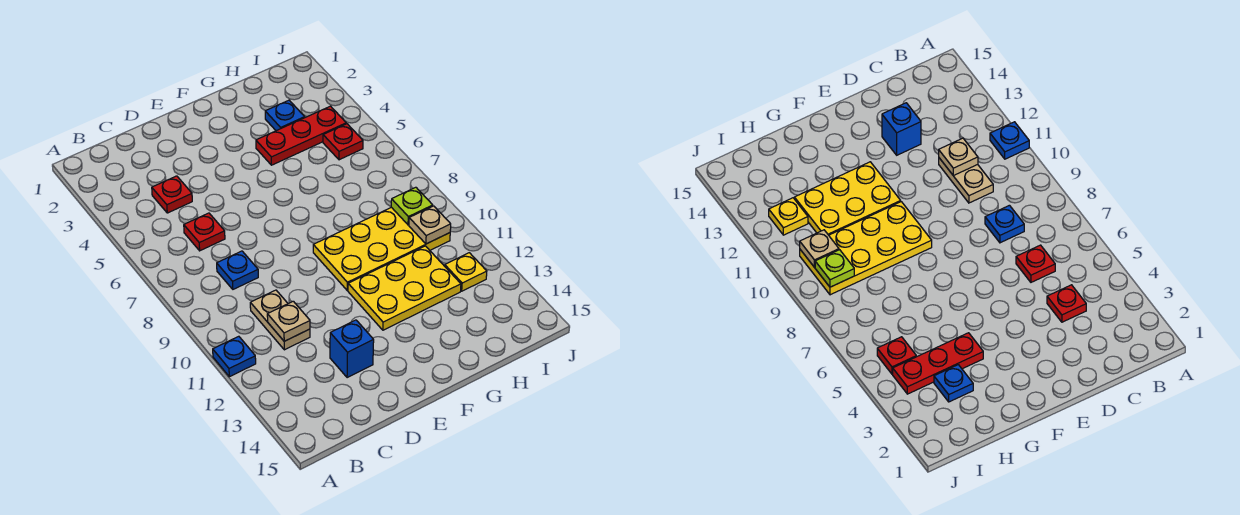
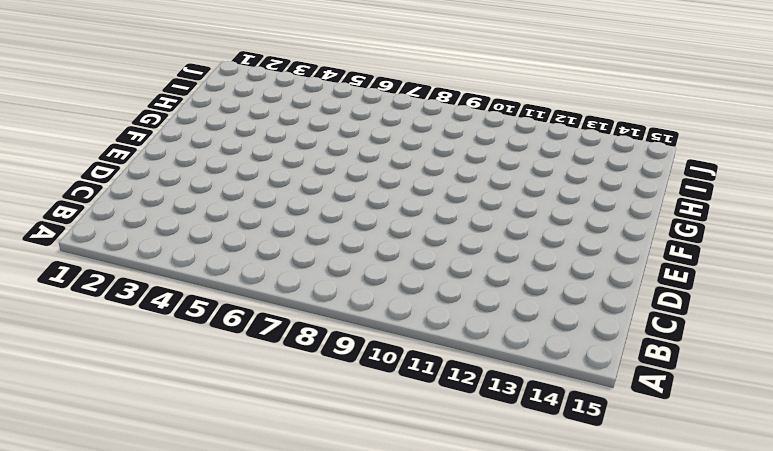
none -> blue 1x1 plate [213,336,256,377]
none -> red 1x1 plate [152,176,192,213]
none -> red 1x1 plate [184,213,225,251]

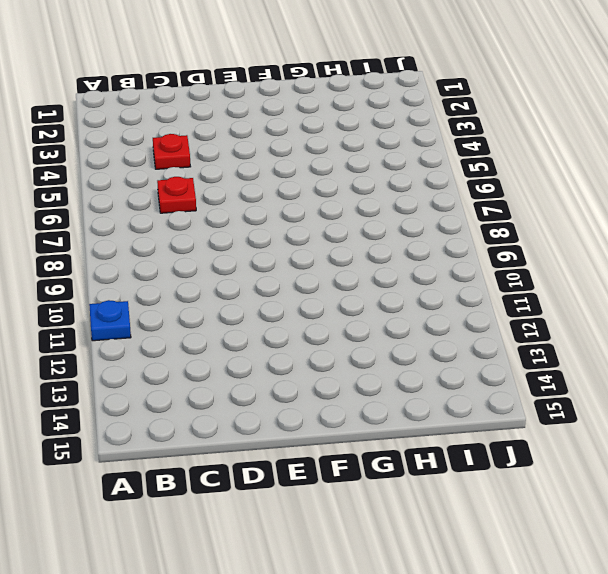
none -> blue 1x1 plate [217,251,258,289]
none -> tan 1x2 plate [250,290,310,350]
none -> blue 1x1 brick [330,320,374,378]

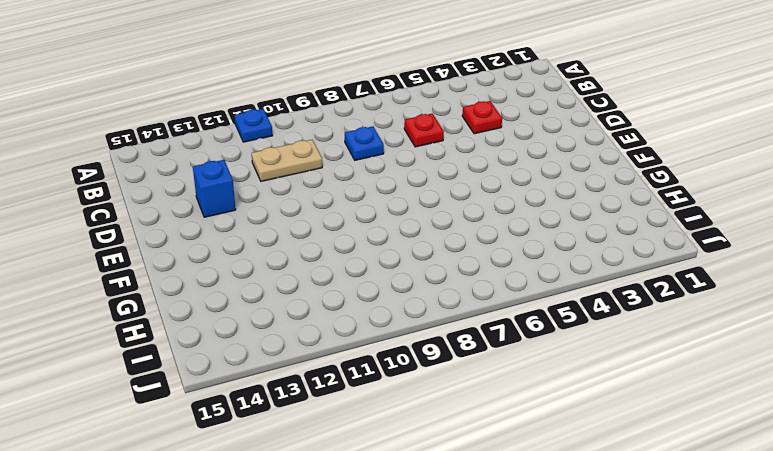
none -> yellow 2x4 plate [313,207,450,290]
none -> yellow 2x3 plate [348,246,461,330]
none -> red 1x3 plate [256,106,346,165]

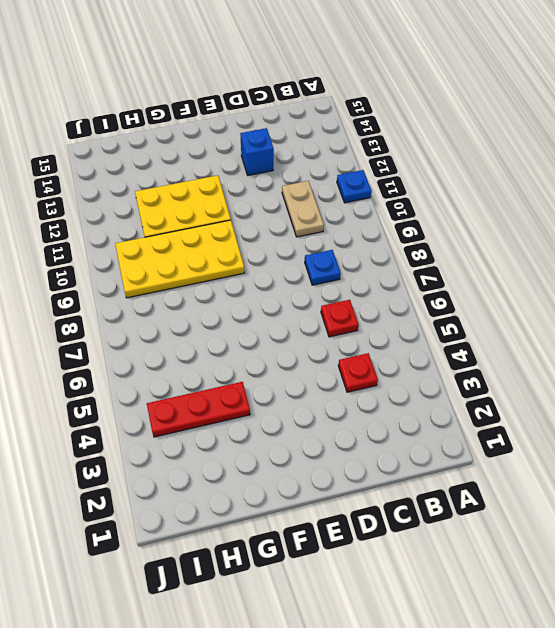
none -> blue 1x1 plate [265,100,305,131]
none -> red 1x1 plate [323,124,363,160]
none -> yellow 1x1 plate [445,253,487,291]

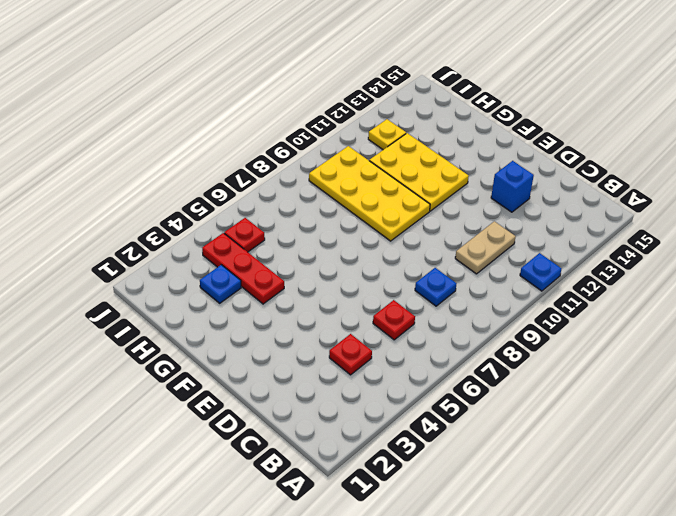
none -> tan 1x1 plate [267,301,310,341]
none -> lime 1x1 plate [391,187,433,225]
none -> tan 1x1 plate [409,206,451,244]

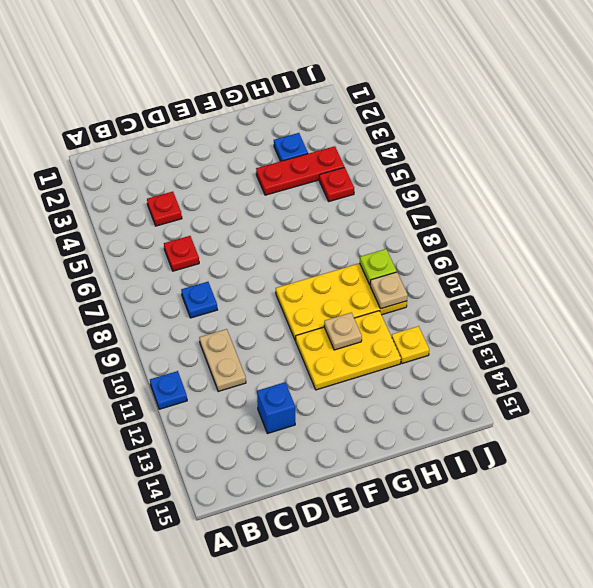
tan 1x1 plate [324,313,362,350] -> tan 1x1 plate moved to [267,301,310,341]

